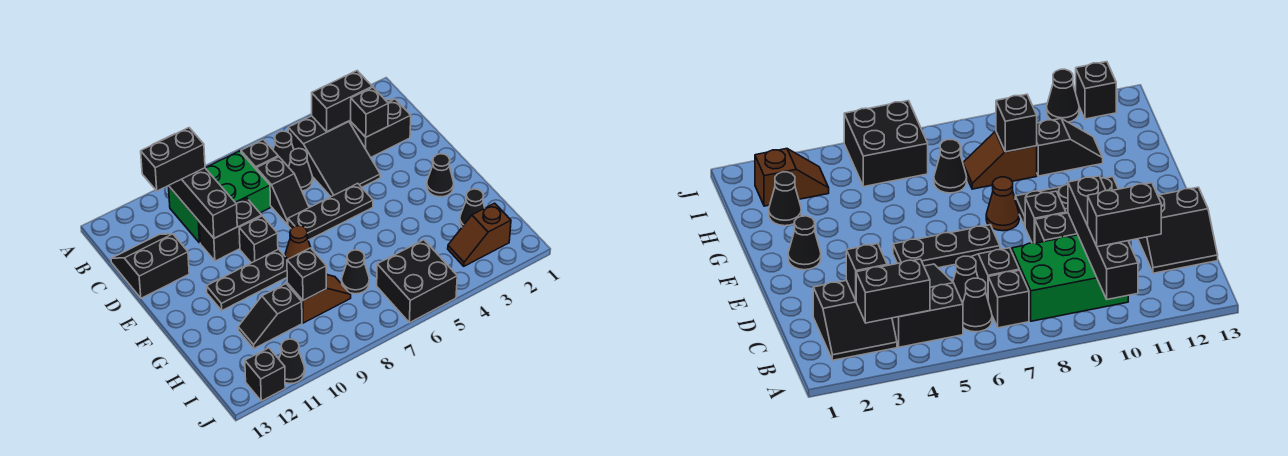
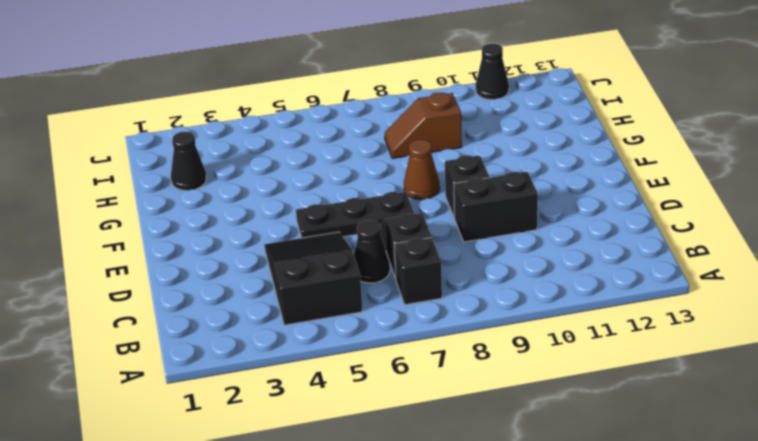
none -> black 2x2 slope [349,99,411,158]
none -> black 1x1 cone [273,131,294,167]
none -> green 2x3 brick [169,151,271,243]

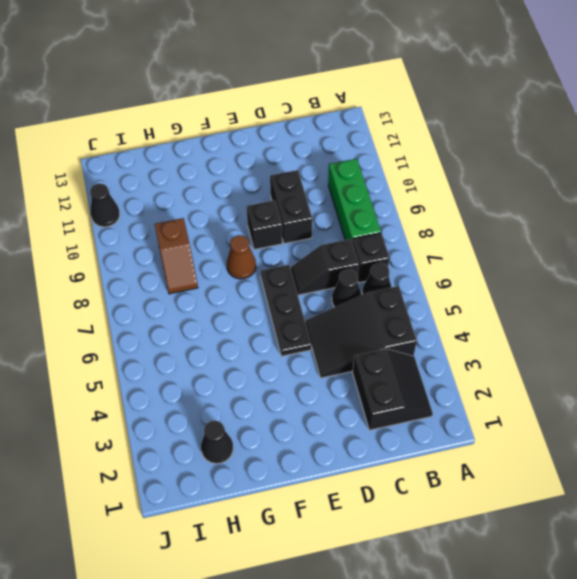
green 1x3 brick [328,159,381,240] -> green 2x3 brick [169,151,271,243]
none -> black 2x2 slope [111,234,189,298]
none -> black 1x1 cone [427,154,454,197]
none -> black 1x3 plate [206,249,287,310]

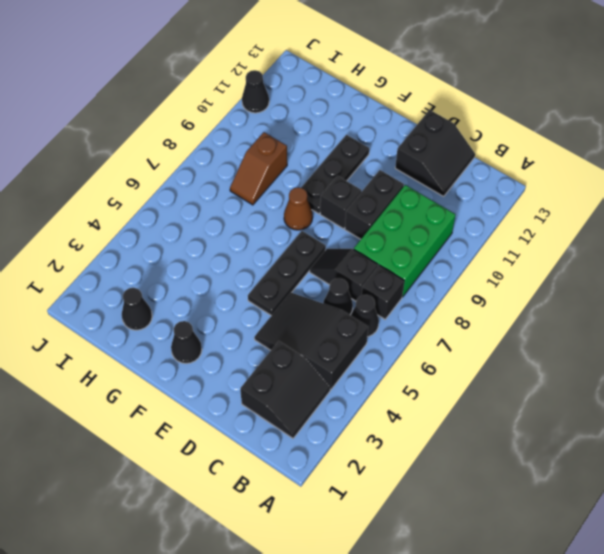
none -> black 1x1 cone [342,250,369,294]
none -> black 1x2 slope [238,284,302,349]
none -> brown 1x2 slope [448,203,511,266]

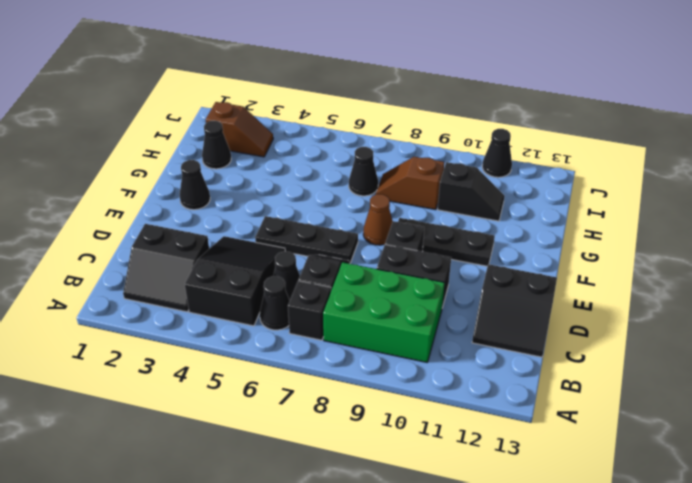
none -> black 2x2 brick [377,240,457,323]
none -> black 1x1 brick [245,348,285,401]
none -> black 1x4 brick [152,134,237,238]

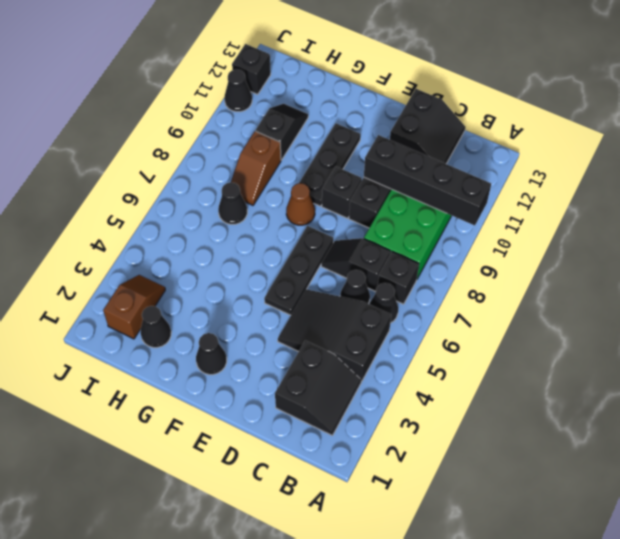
none -> black 2x2 brick [377,240,457,323]
none -> black 1x2 brick [312,71,372,131]
none -> black 1x1 brick [351,87,388,137]

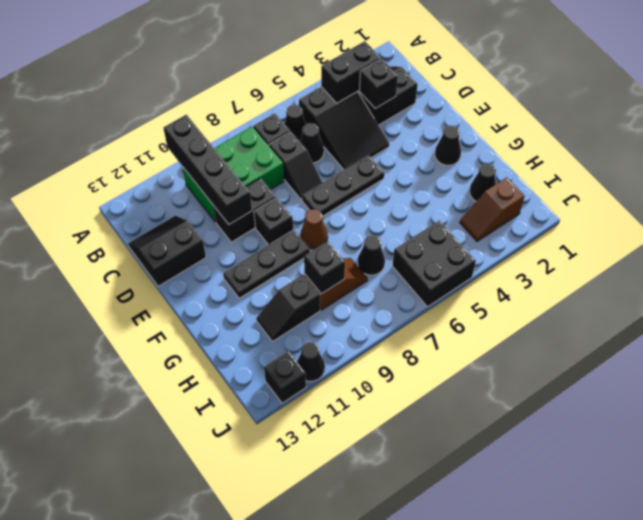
none -> black 1x2 brick [141,128,205,191]

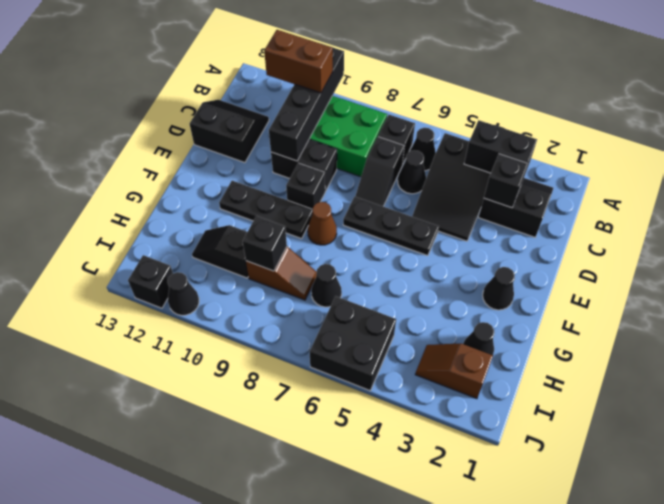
brown 1x2 brick [264,30,333,93] -> black 1x2 brick [141,128,205,191]

